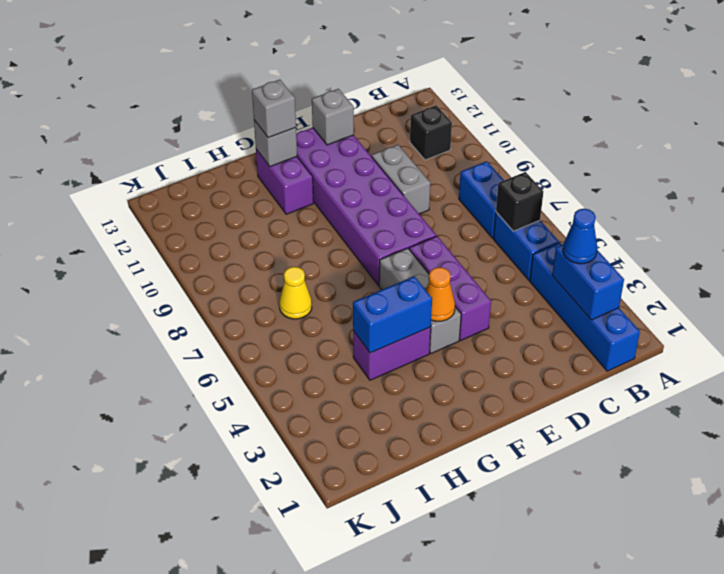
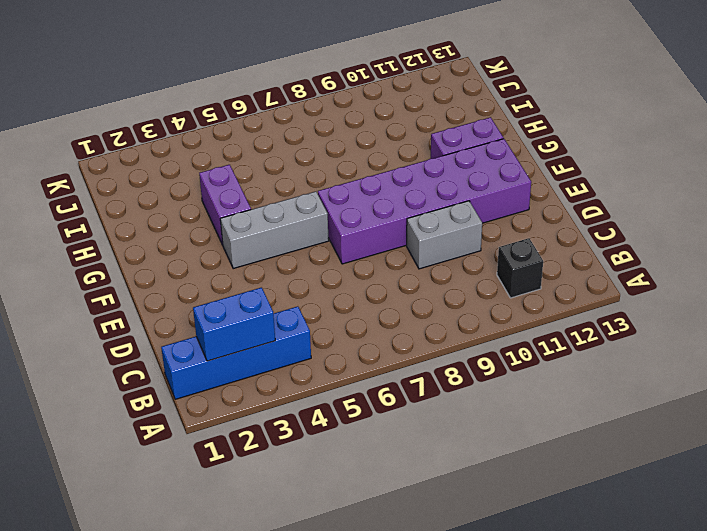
none -> blue 1x2 brick [493,212,559,280]
none -> blue 1x2 brick [459,161,504,238]
none -> purple 1x3 brick [409,236,491,340]

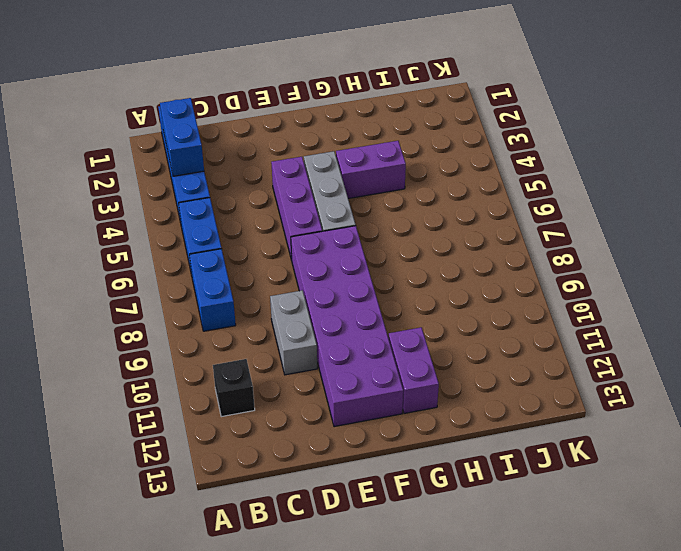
none -> yellow 1x1 cone [279,267,312,319]
none -> black 1x1 brick [496,172,543,231]
none -> grey 1x1 brick [312,89,354,145]

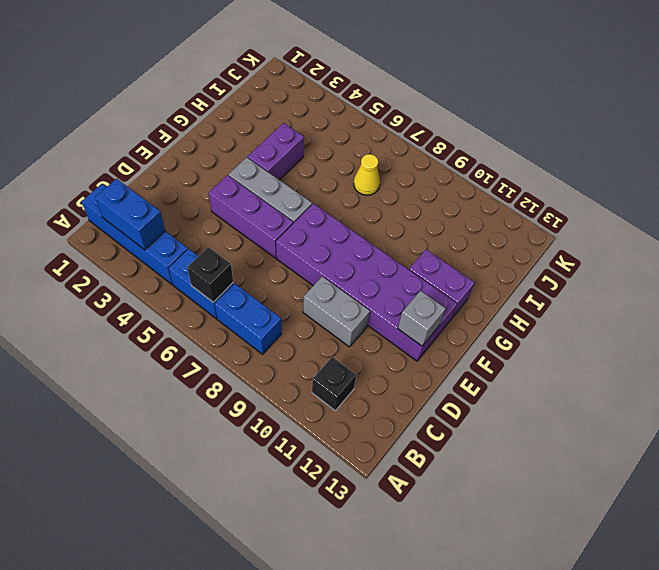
none -> orange 1x1 cone [426,267,455,321]
none -> blue 1x2 brick [353,276,432,353]
none -> grey 1x1 brick [254,120,297,167]

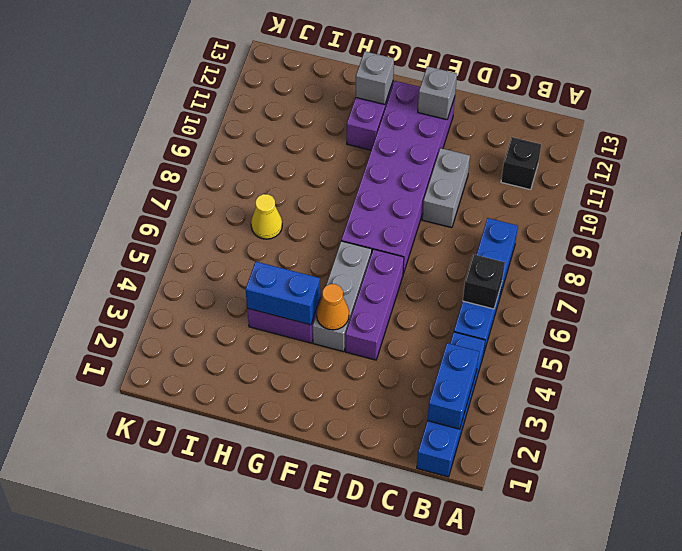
none -> blue 1x1 cone [563,209,597,264]
none -> grey 1x1 brick [252,80,296,138]

